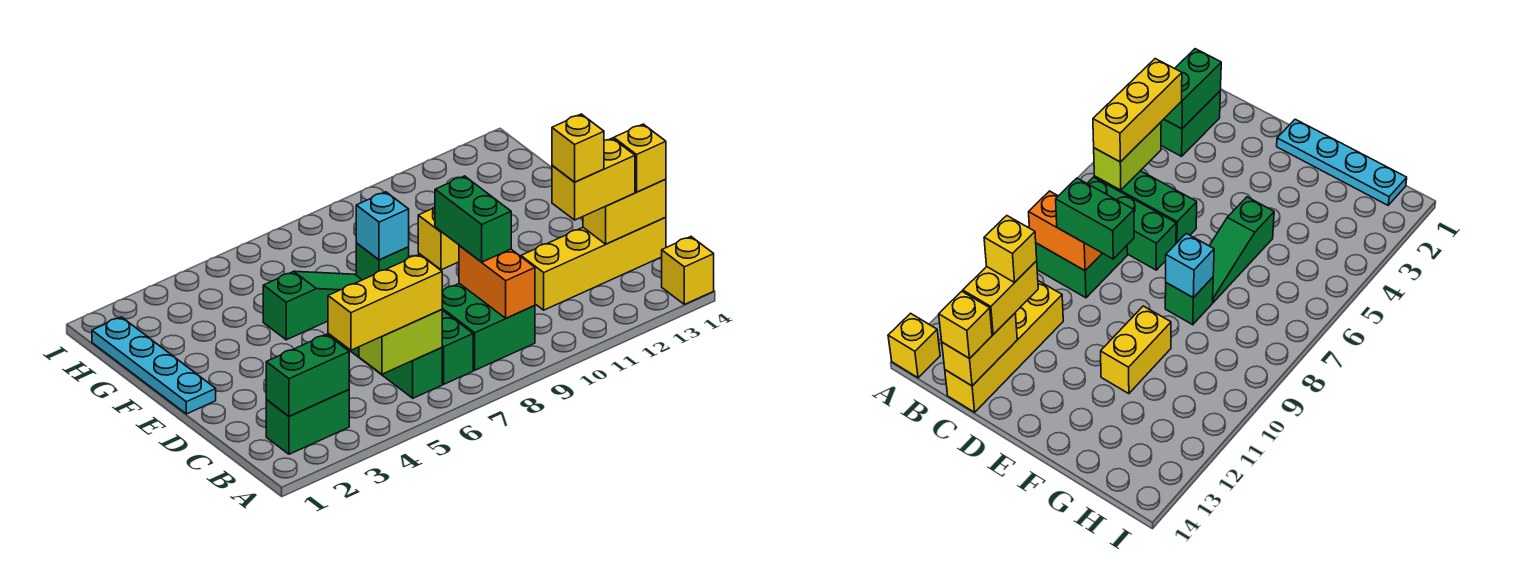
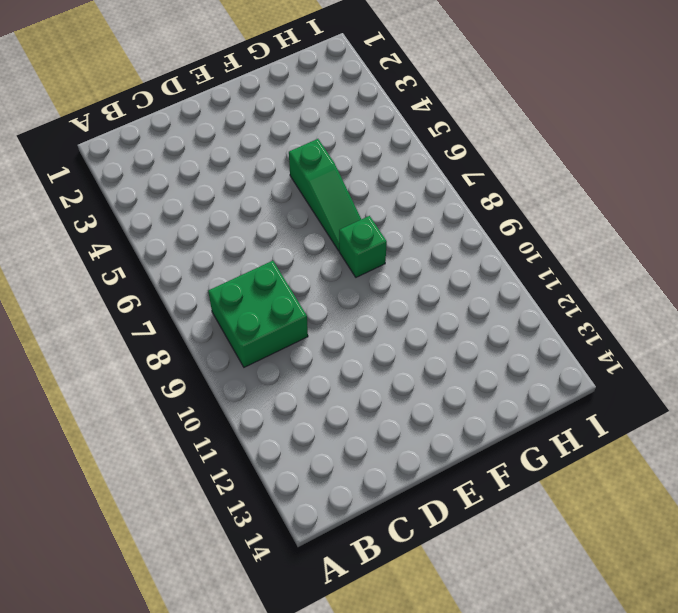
none -> yellow 1x1 brick [662,237,714,304]
none -> green 1x2 brick [266,390,349,454]
none -> green 1x3 brick [342,344,442,398]

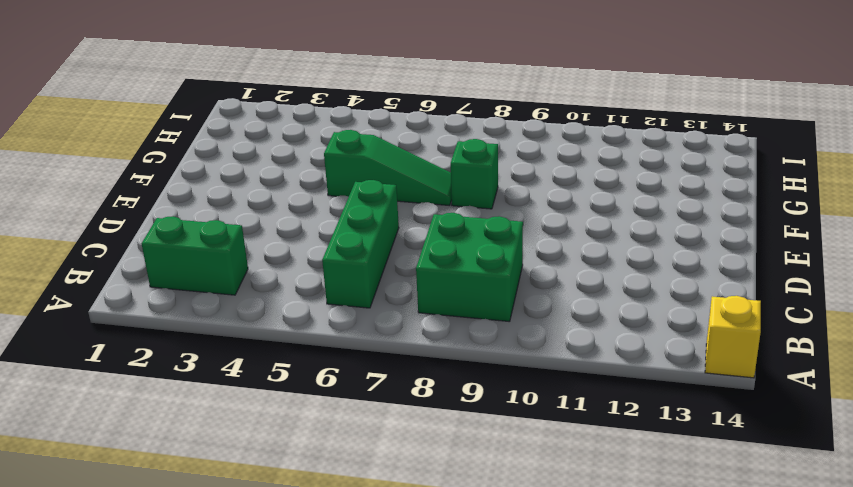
none -> green 1x3 brick [442,310,473,384]
none -> yellow 1x4 brick [521,217,666,310]
none -> cyan 1x4 plate [92,317,216,414]

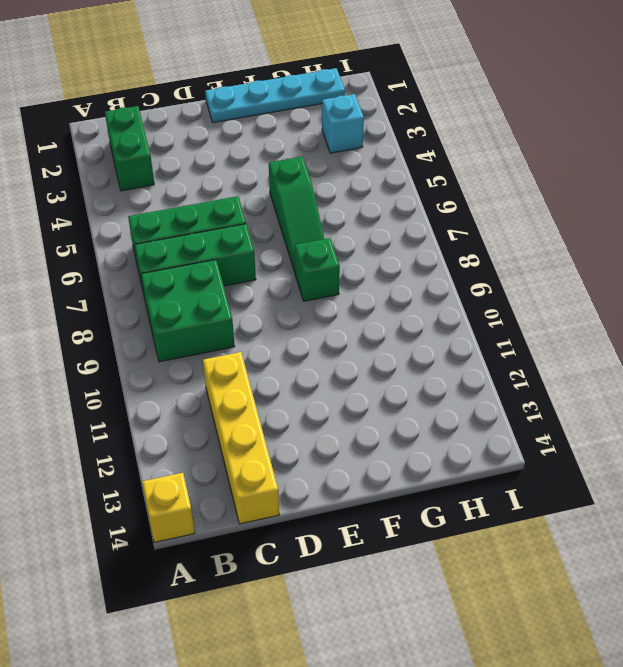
cyan 1x1 brick [322,94,364,153] -> cyan 1x1 brick moved to [356,192,409,260]
none -> yellow 1x2 brick [418,207,459,270]
none -> green 1x2 brick [266,334,349,416]
none -> lime 1x2 brick [359,309,442,374]

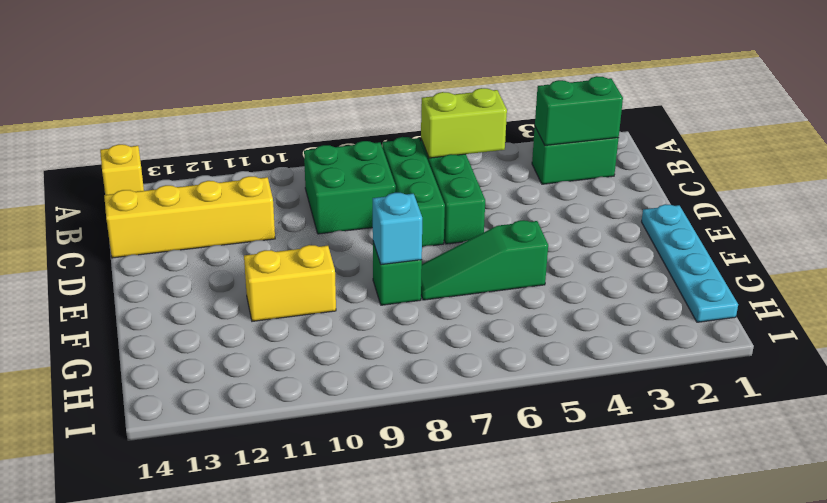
none -> orange 1x2 brick [459,245,535,318]
none -> yellow 1x2 brick [583,179,666,244]
none -> yellow 1x3 brick [328,254,442,350]

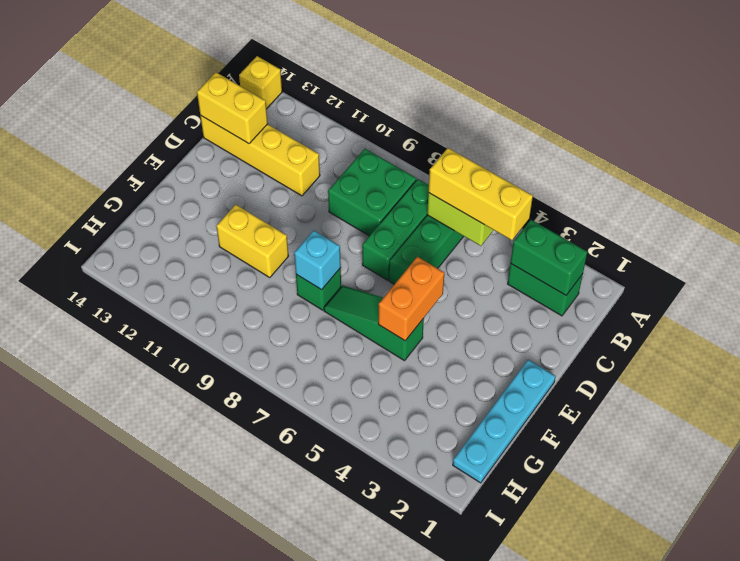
orange 1x2 brick [378,257,444,341] -> orange 1x2 brick moved to [459,245,535,318]
none -> green 1x2 brick [435,176,511,262]
none -> yellow 1x2 brick [552,138,635,220]
none -> yellow 1x1 brick [614,124,666,192]

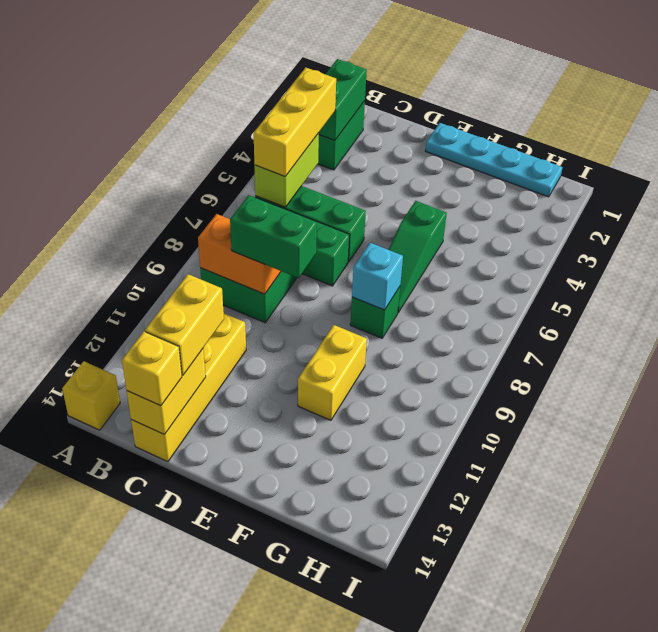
none -> yellow 1x1 brick [552,114,604,182]

